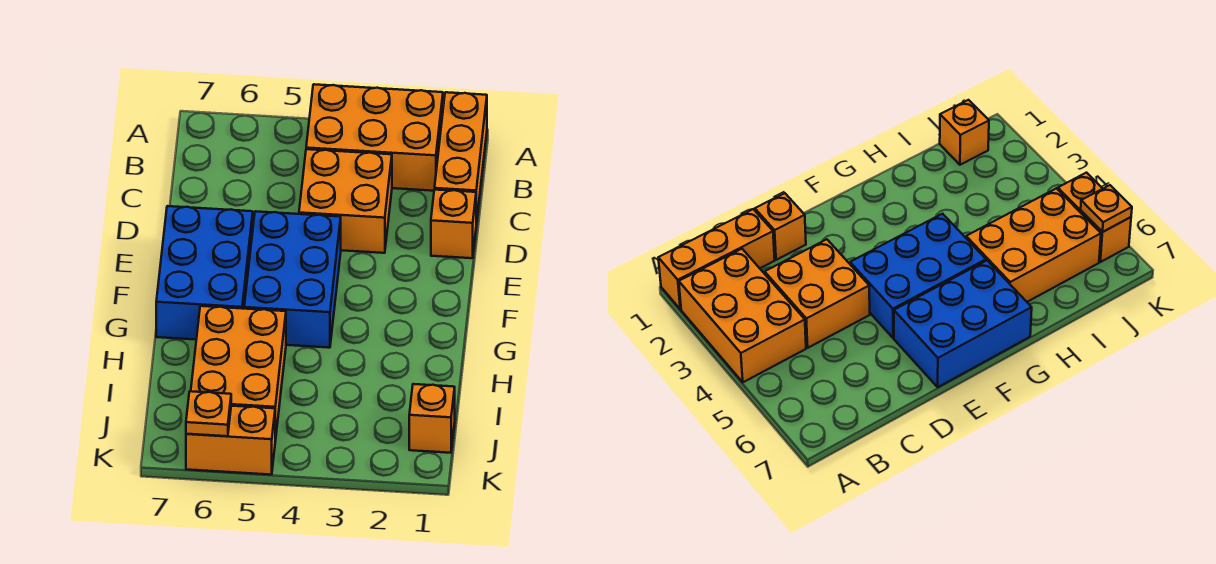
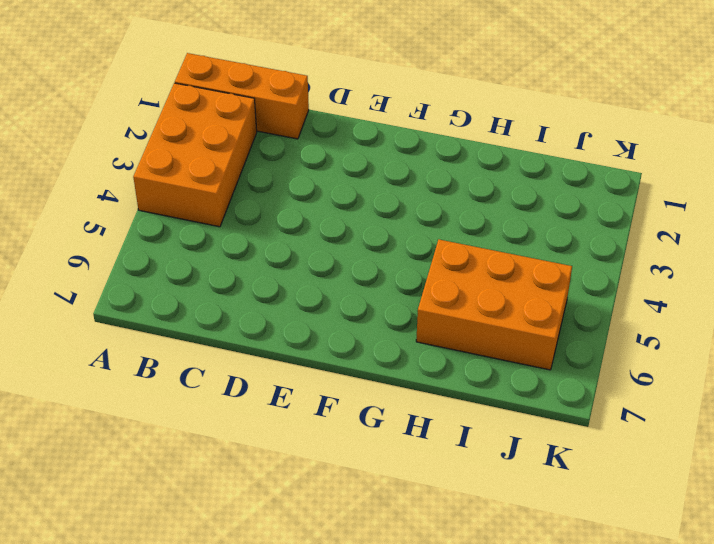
none -> orange 2x2 brick [299,149,392,253]
none -> orange 1x1 brick [431,190,476,258]

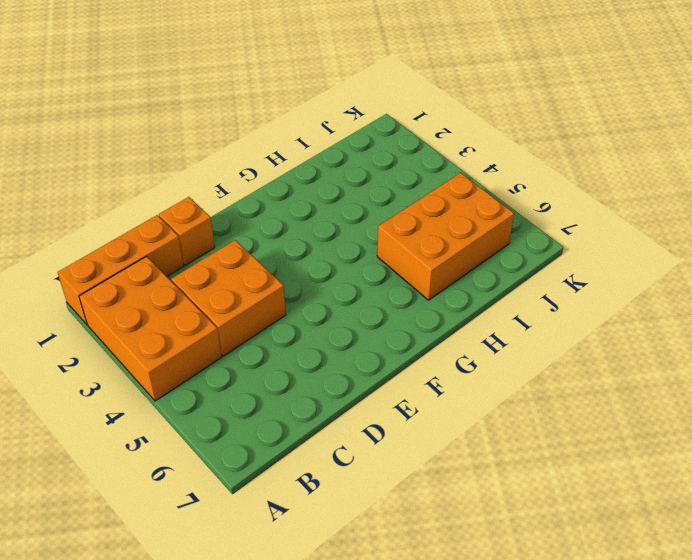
none -> blue 2x3 brick [244,211,341,348]
none -> blue 2x3 brick [156,206,253,340]

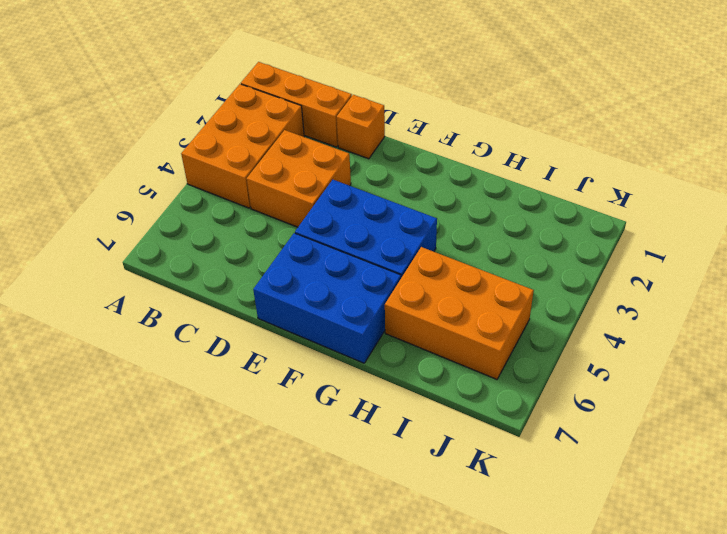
none -> orange 1x1 brick [409,384,455,453]
none -> orange 1x2 brick [186,406,275,475]

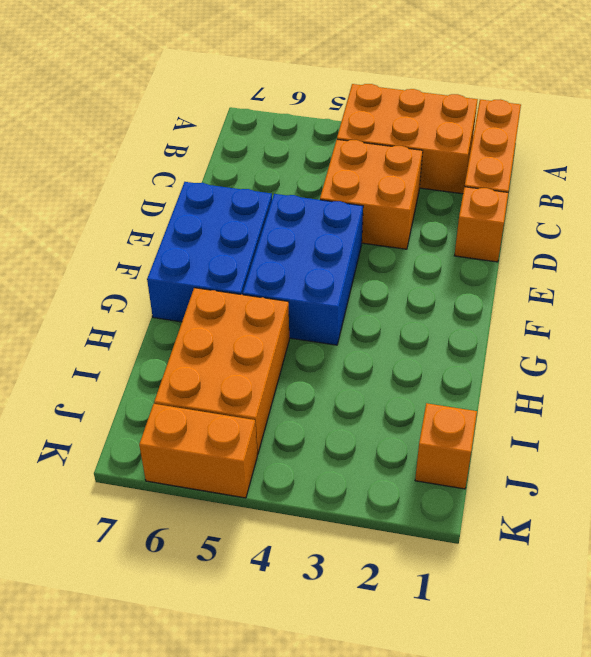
none -> orange 1x1 plate [186,391,231,436]

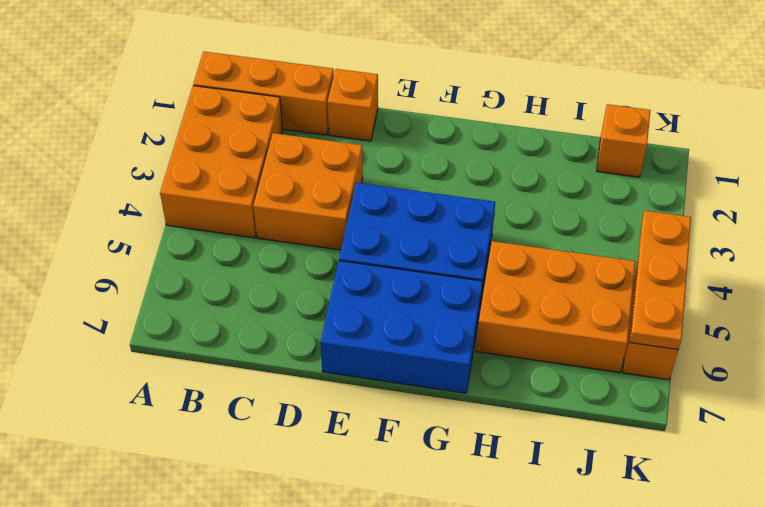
orange 1x3 plate [630,211,691,350] -> orange 1x1 plate [186,391,231,436]

